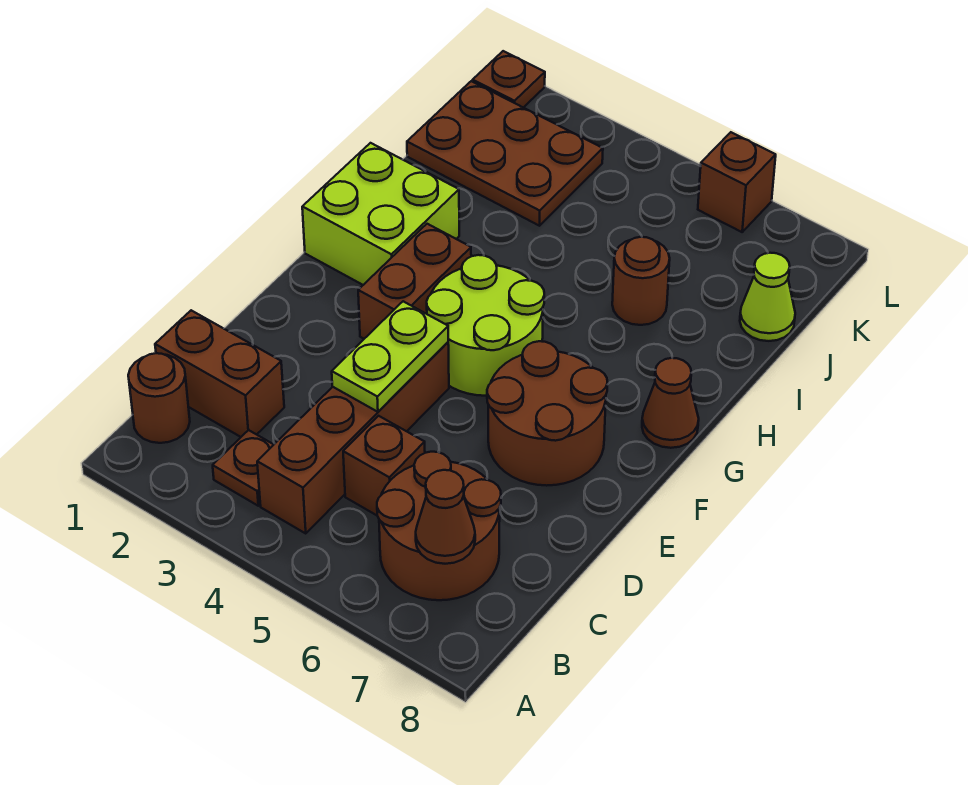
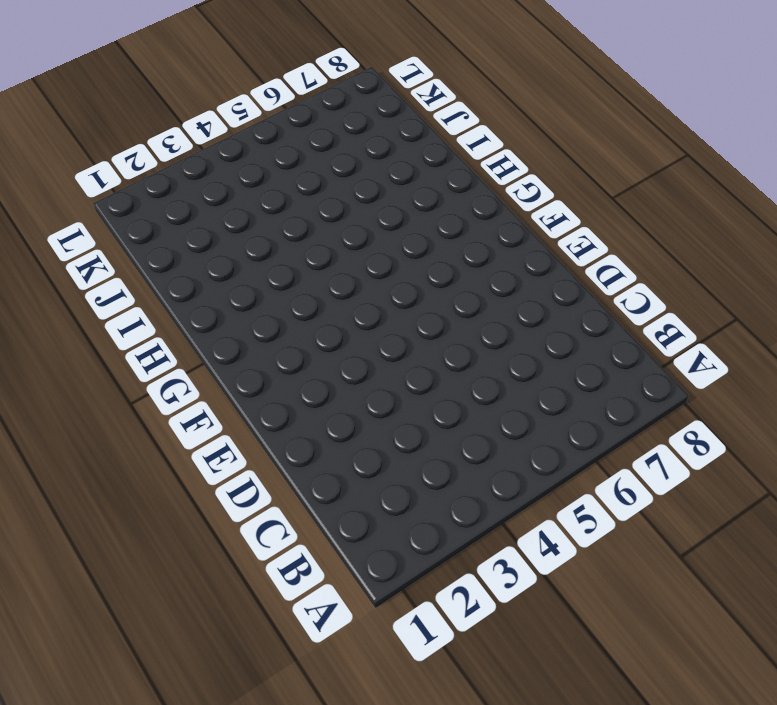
none -> brown 1x1 round brick [128,353,190,443]
none -> brown 1x1 plate [213,430,274,506]
none -> brown 1x4 brick [257,342,449,534]

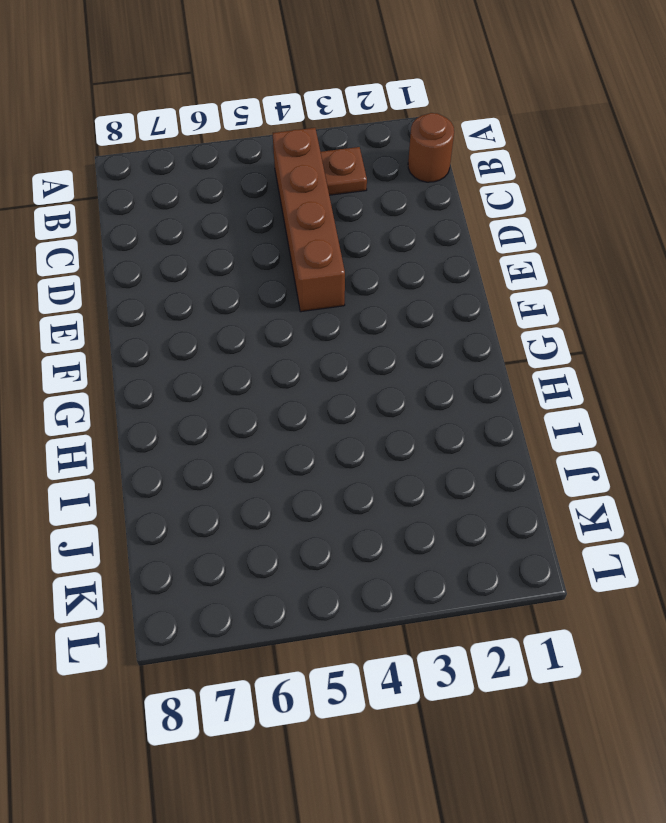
none -> brown 2x2 round brick [377,452,501,600]
none -> brown 1x2 brick [155,310,284,437]
none -> brown 1x1 brick [343,416,425,515]

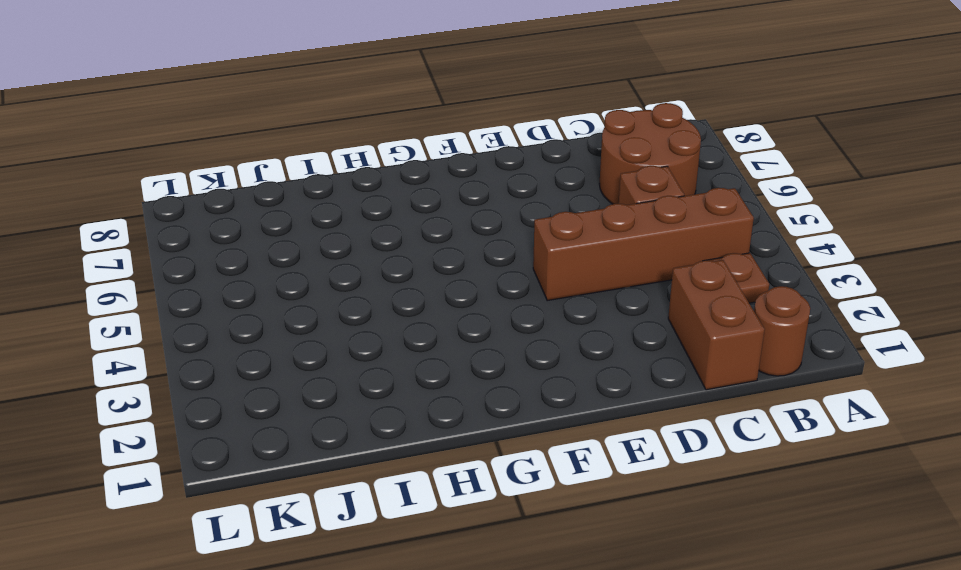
none -> brown 2x2 round brick [487,341,608,486]
none -> brown 1x2 brick [358,224,471,339]
none -> lime 2x2 round brick [427,255,544,396]

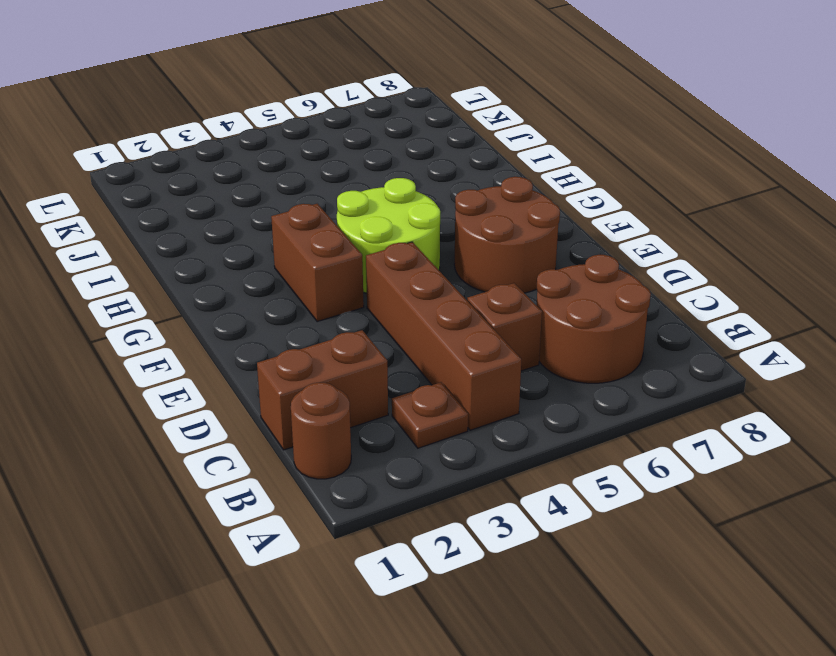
none -> lime 2x2 brick [302,143,459,285]
none -> brown 1x1 cone [642,358,699,448]
none -> brown 1x1 round brick [612,237,670,325]

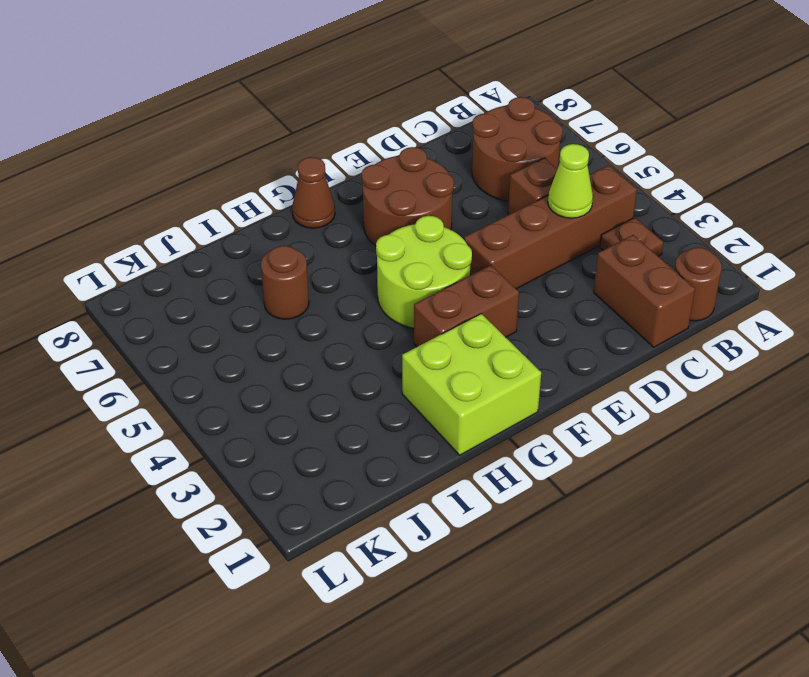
lime 1x1 cone [548,144,593,218] -> lime 1x1 cone moved to [740,253,795,341]
none -> brown 2x3 plate [407,81,603,226]
none -> brown 1x1 plate [473,51,545,108]
none -> brown 1x1 brick [698,132,776,232]

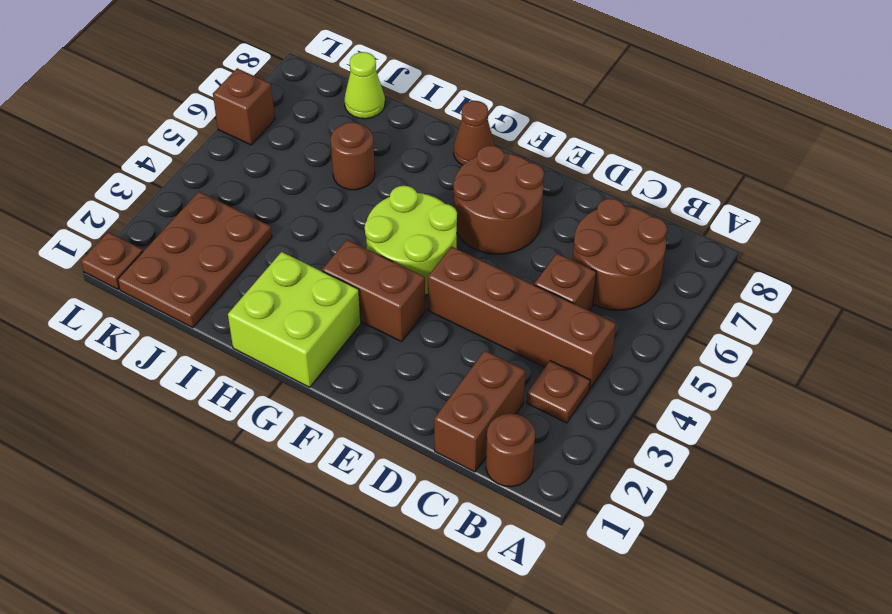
none -> brown 1x1 cone [416,470,475,564]
none -> lime 1x2 plate [332,301,448,412]

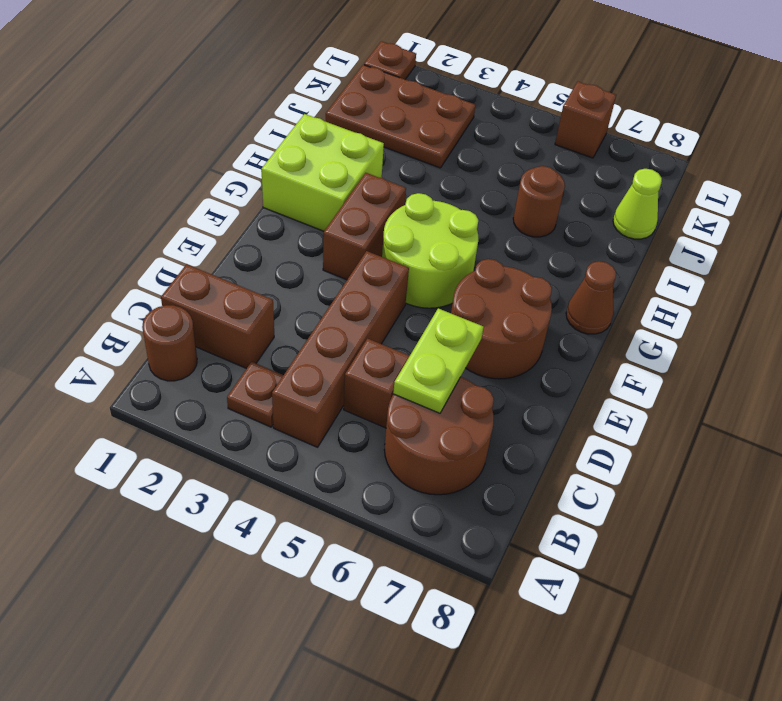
lime 1x2 plate [393,308,484,413] -> lime 1x2 plate moved to [332,301,448,412]
none -> brown 1x1 cone [416,470,475,564]

